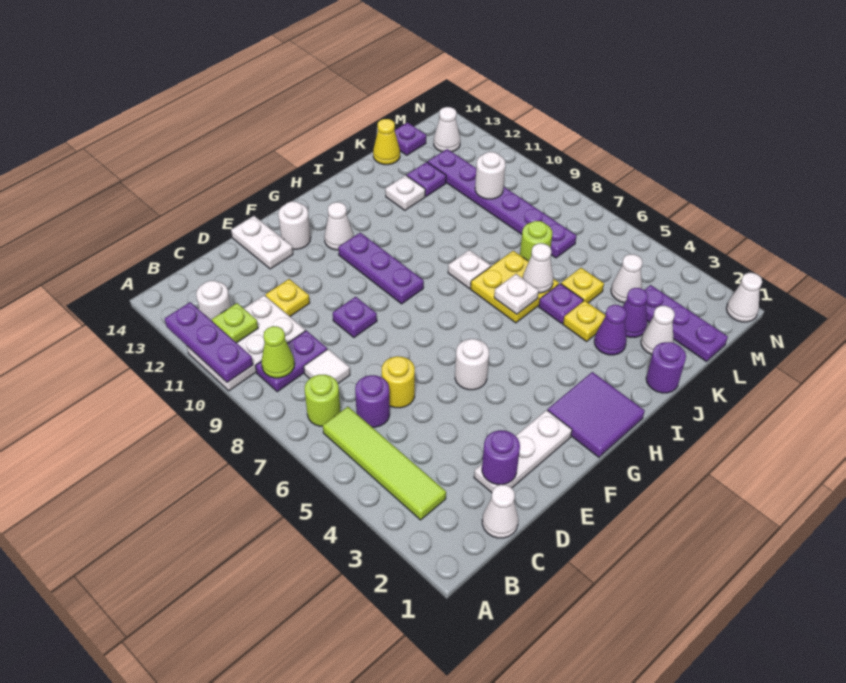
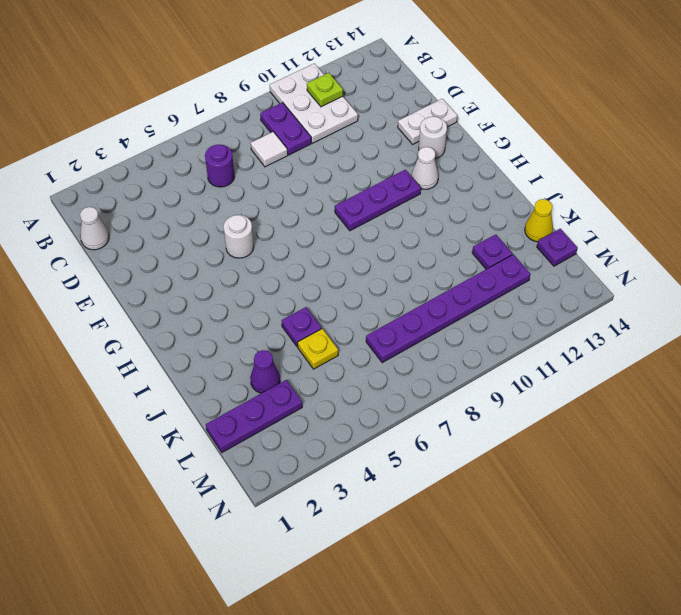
none -> lime 1x4 tile [323,407,446,520]
none -> lime 1x1 round brick [305,375,340,426]
none -> white 1x1 round brick [196,281,231,321]
none -> white 1x3 plate [474,410,572,493]

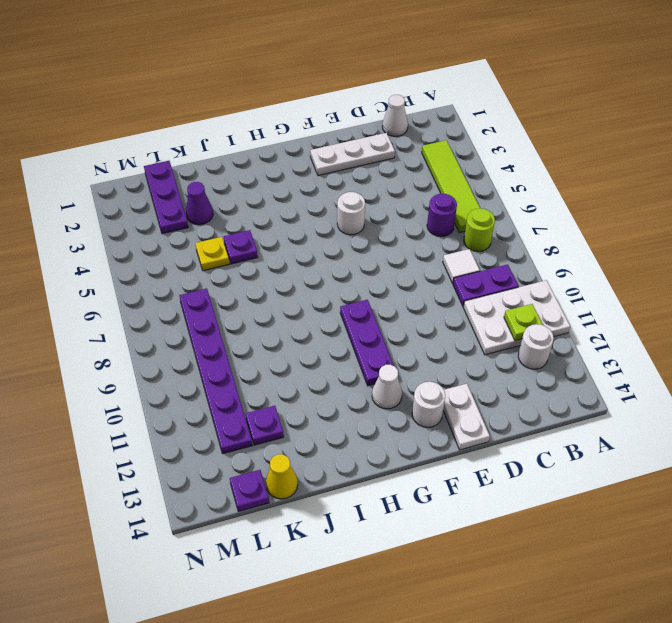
none -> yellow 1x1 round brick [382,356,415,408]
none -> yellow 1x1 plate [266,279,310,316]
none -> purple 1x1 plate [333,297,377,338]
none -> purple 2x2 tile [548,372,645,457]

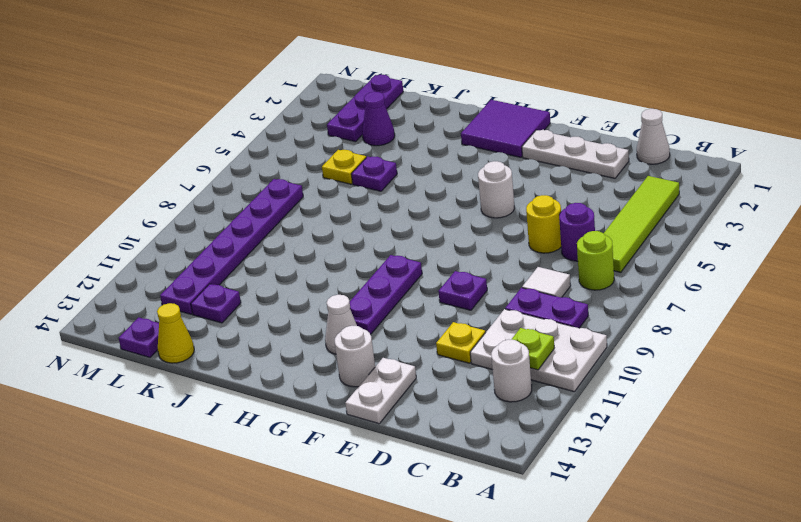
none -> yellow 2x2 plate [470,251,559,323]
none -> white 1x1 plate [448,250,491,288]
none -> purple 1x1 round brick [646,342,686,393]
none -> purple 1x1 cone [594,305,627,355]

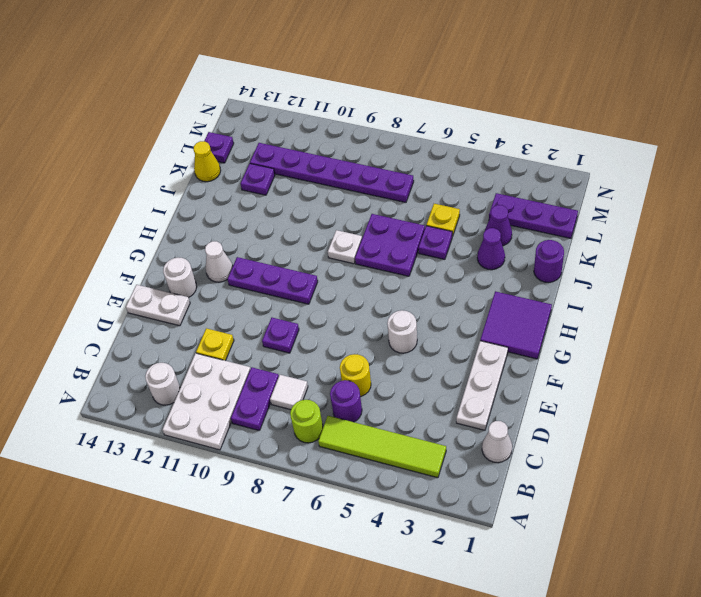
purple 2x2 plate [355,214,425,276] -> yellow 2x2 plate [470,251,559,323]
none -> yellow 1x1 plate [563,300,606,341]
none -> white 1x1 plate [385,175,425,210]
none -> white 1x1 cone [641,306,675,355]
none -> lime 1x1 round brick [520,221,552,261]

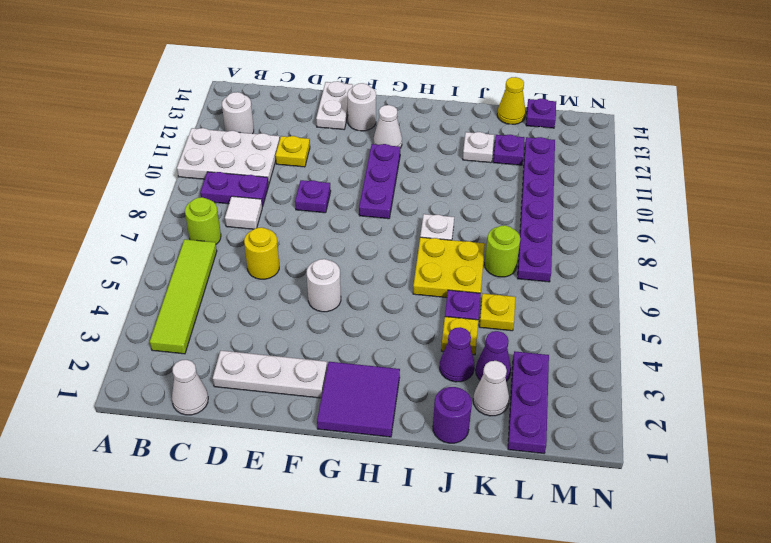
none -> purple 1x1 round brick [355,375,390,427]
none -> white 1x1 cone [611,254,642,303]
none -> white 1x1 cone [434,107,460,152]
none -> white 1x1 cone [726,273,762,322]

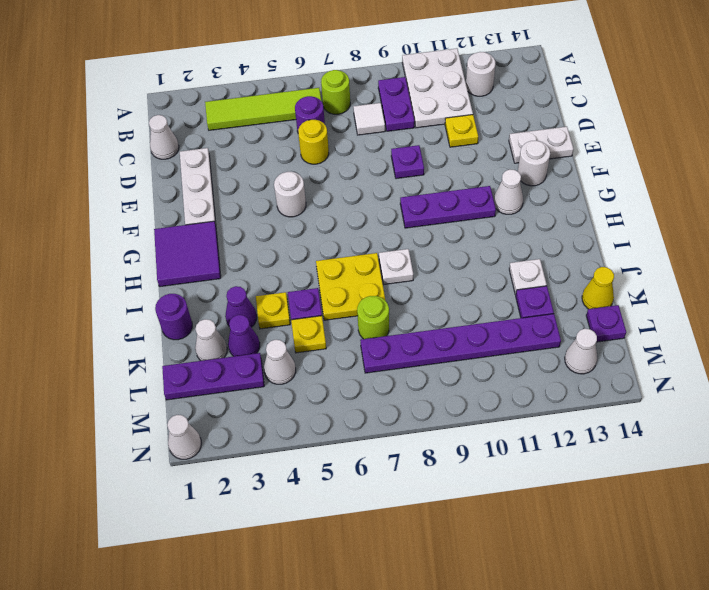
none -> purple 1x3 plate [165,302,253,382]
none -> lime 1x1 cone [261,326,295,378]
none -> lime 1x1 plate [212,303,258,343]
none -> purple 1x1 round brick [482,430,520,485]

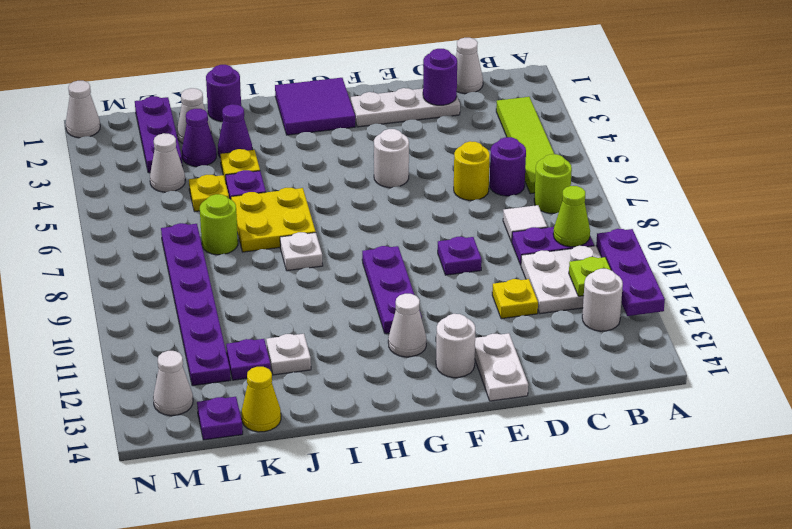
none -> white 1x1 plate [494,274,539,314]
none -> white 1x1 cone [523,243,553,293]
none -> white 1x1 round brick [475,152,505,199]

